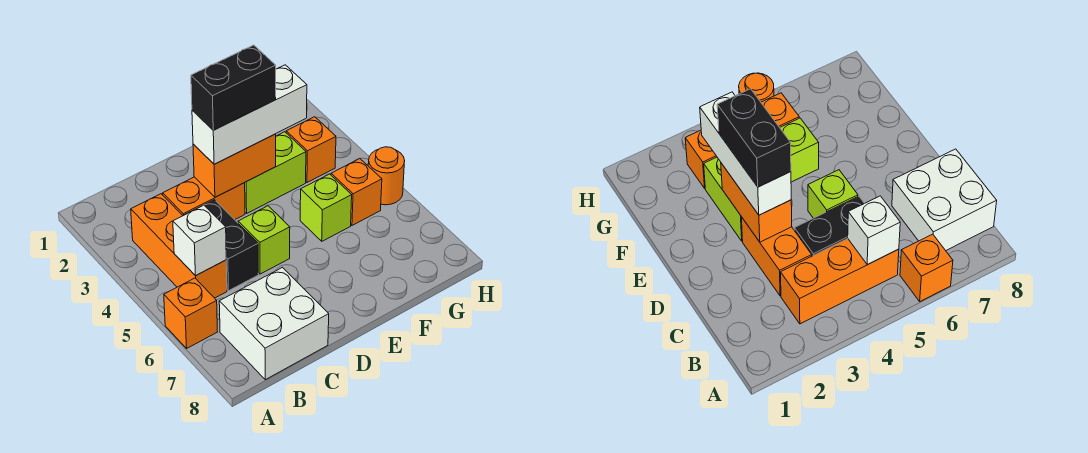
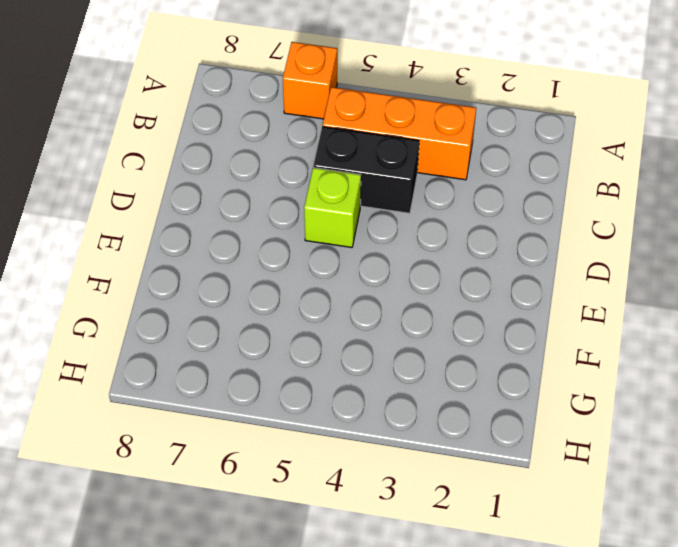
none -> white 2x2 brick [219,268,329,380]
none -> orange 1x2 brick [163,177,245,220]
none -> lime 1x2 brick [245,132,306,213]

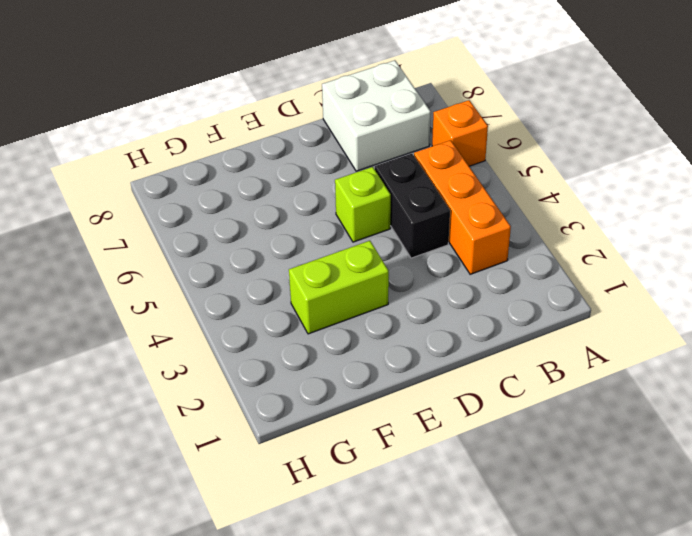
none -> orange 1x2 brick [163,177,245,220]
none -> lime 1x1 brick [300,174,352,241]
none -> orange 1x1 brick [286,117,336,182]

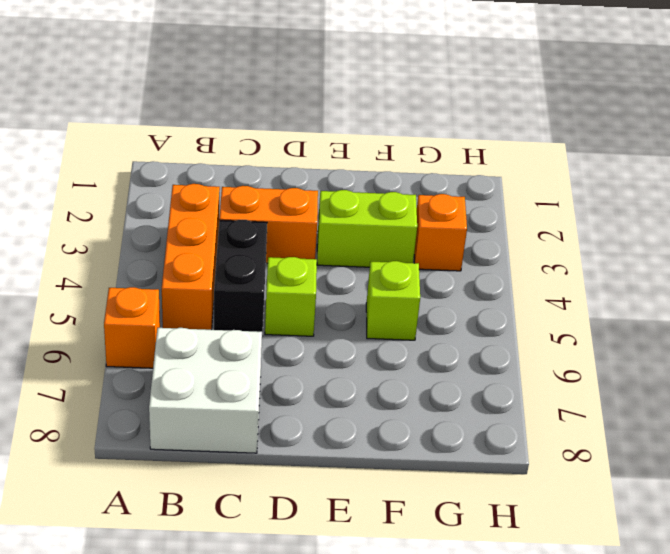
none -> orange 1x1 brick [331,159,382,225]
none -> orange 1x1 round brick [368,147,405,205]
none -> white 1x1 brick [173,205,226,276]

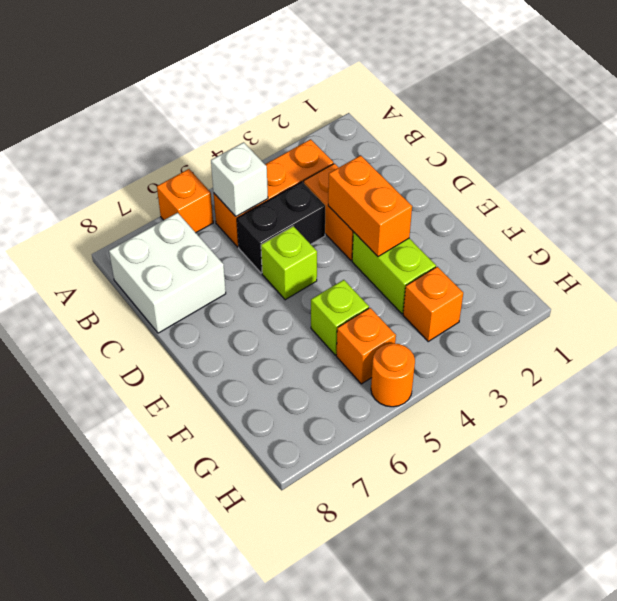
none -> white 1x3 brick [192,65,307,164]
none -> black 1x2 brick [191,45,276,130]

